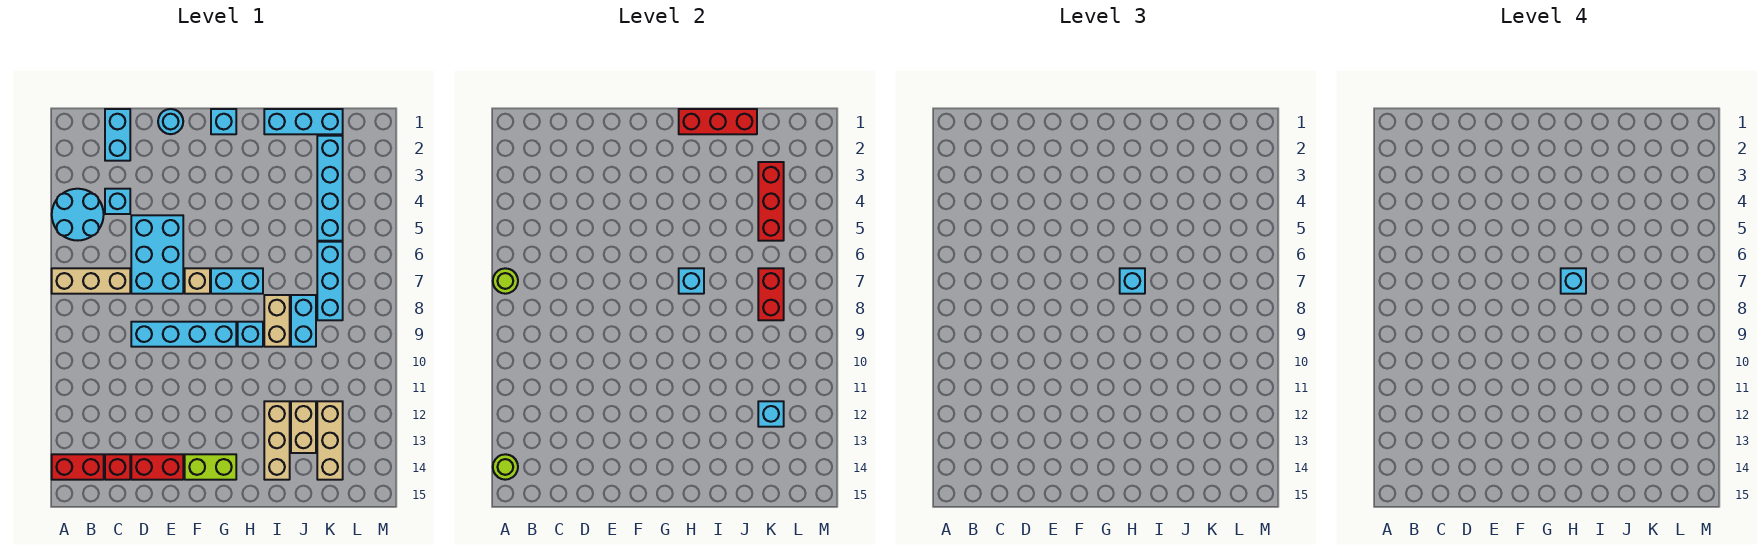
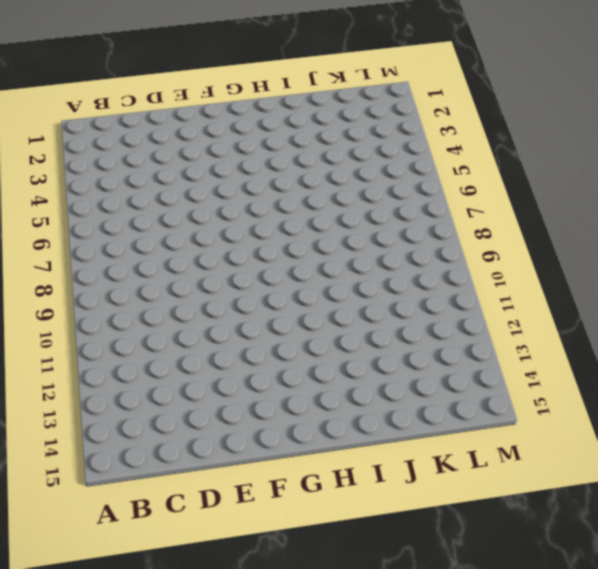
none -> cyan 2x2 round brick [52,189,104,241]
none -> tan 1x3 brick [52,268,130,294]
none -> red 1x2 brick [52,454,104,480]
none -> cyan 1x2 brick [105,109,130,161]

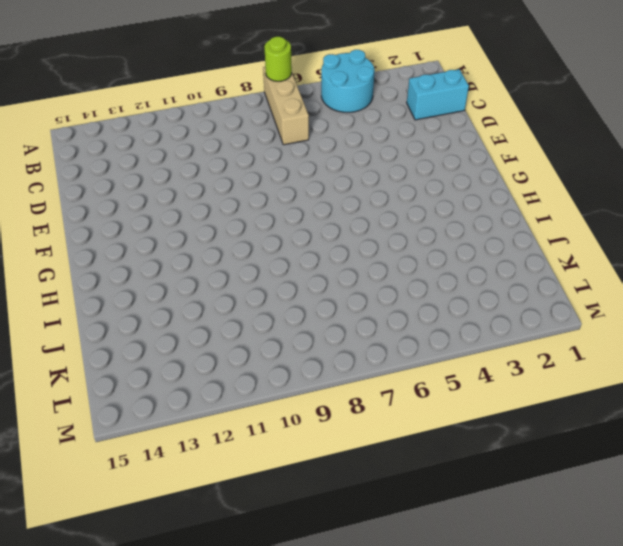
none -> red 1x2 brick [52,454,104,480]
none -> cyan 1x1 brick [105,189,130,214]
none -> red 1x1 brick [105,454,130,480]
none -> cyan 2x3 brick [131,215,183,294]

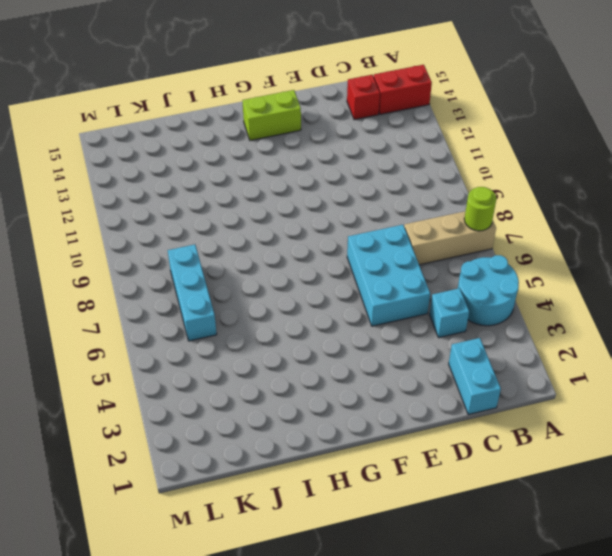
none -> cyan 1x4 brick [131,322,236,347]
none -> red 1x2 brick [131,454,183,480]
none -> cyan 1x1 round brick [158,109,183,134]
none -> tan 1x1 brick [185,268,210,294]

